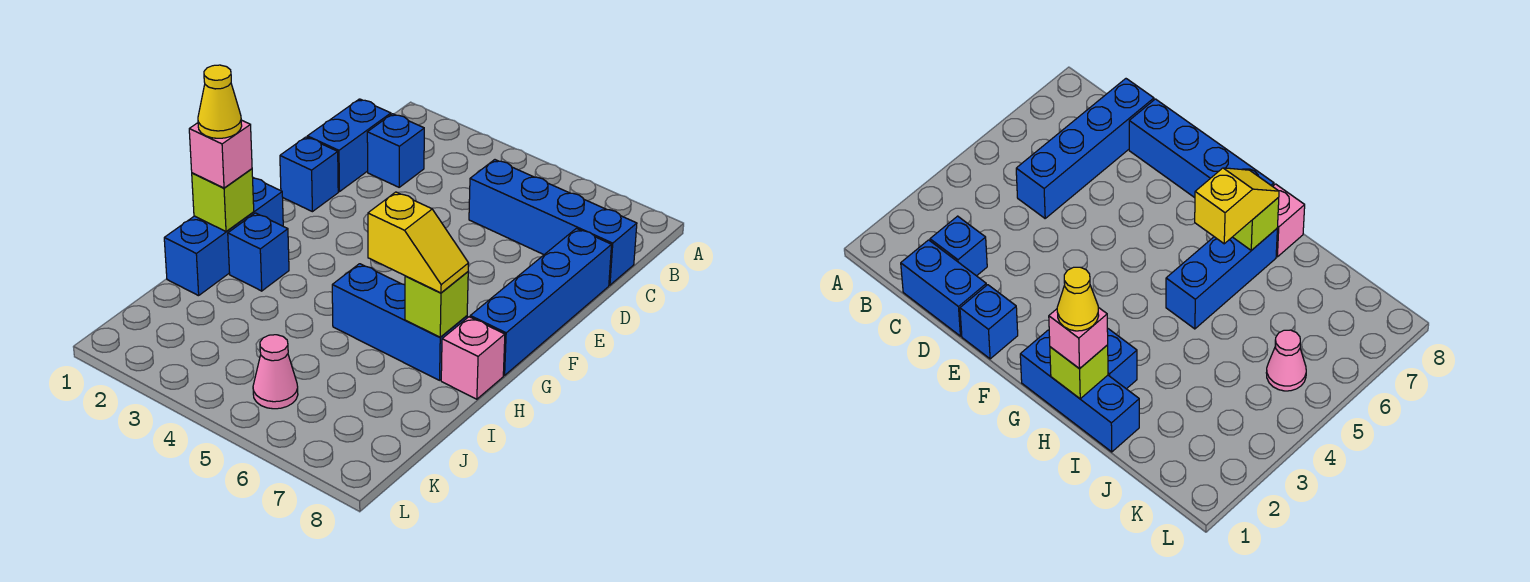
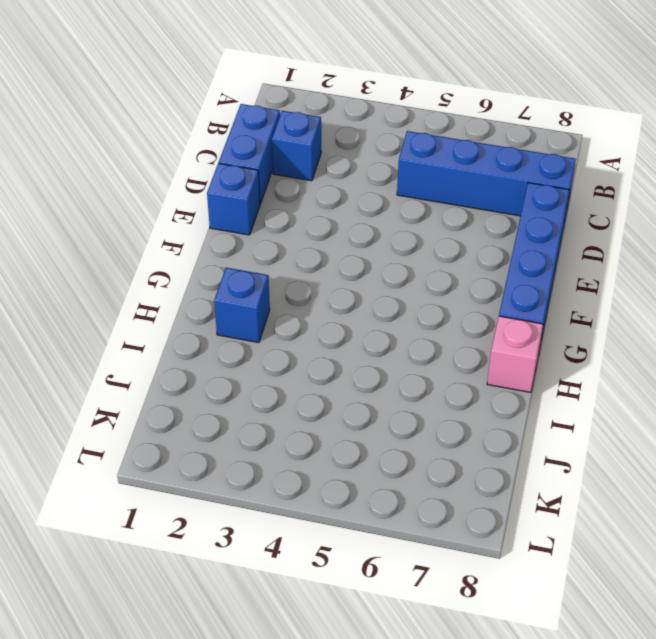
none -> blue 1x3 brick [164,178,283,296]
none -> blue 1x3 brick [332,264,467,380]
none -> pink 1x1 cone [253,335,298,409]

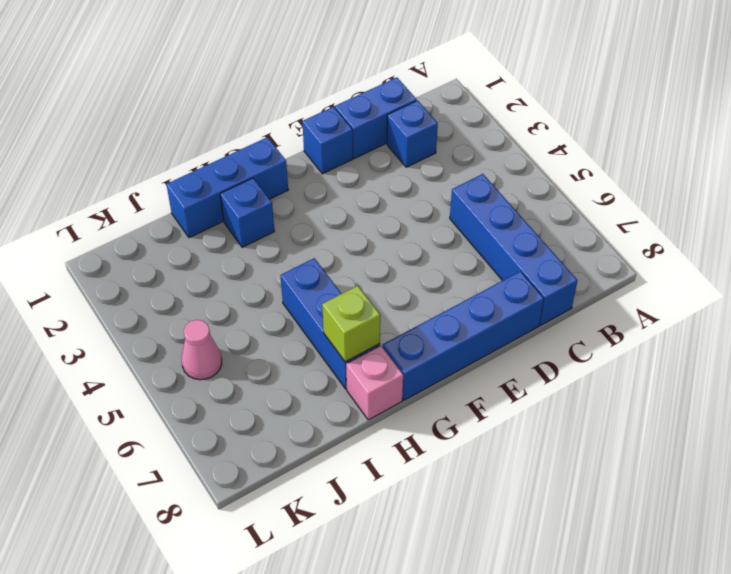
none -> lime 1x1 brick [192,169,254,231]
none -> pink 1x1 brick [189,120,252,188]
none -> yellow 1x2 slope [368,192,469,293]

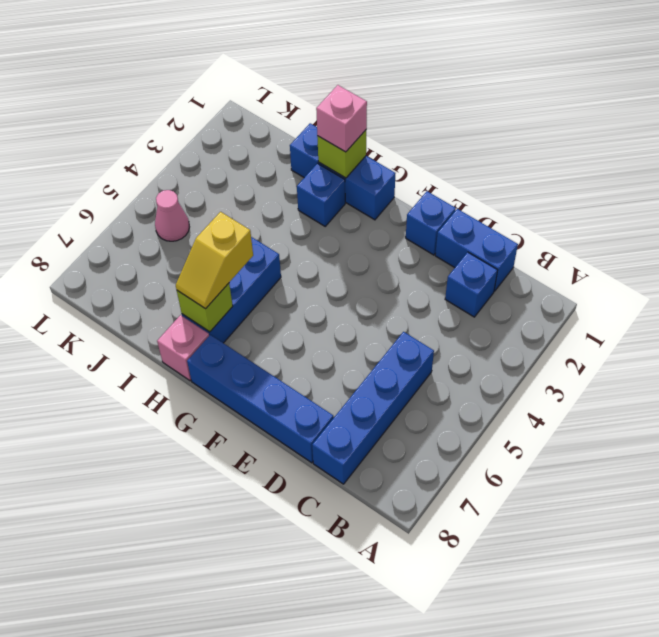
none -> yellow 1x1 cone [198,65,242,138]

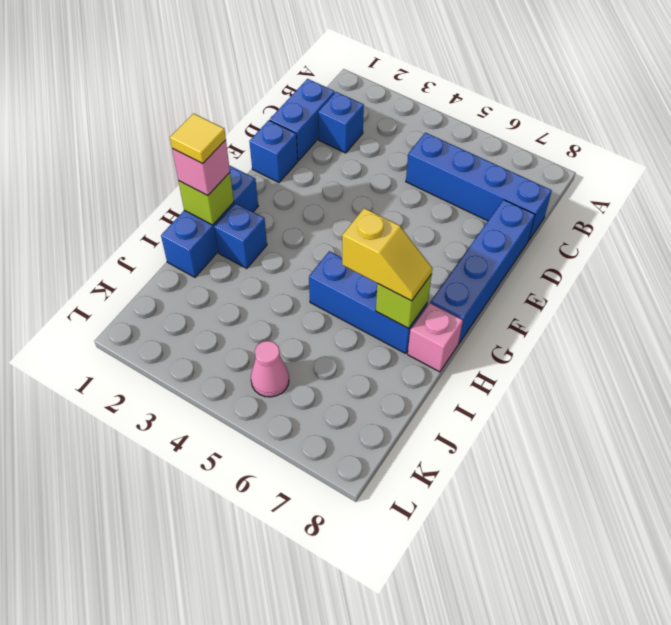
yellow 1x1 tile [170,114,226,164] -> yellow 1x1 cone [198,65,242,138]

